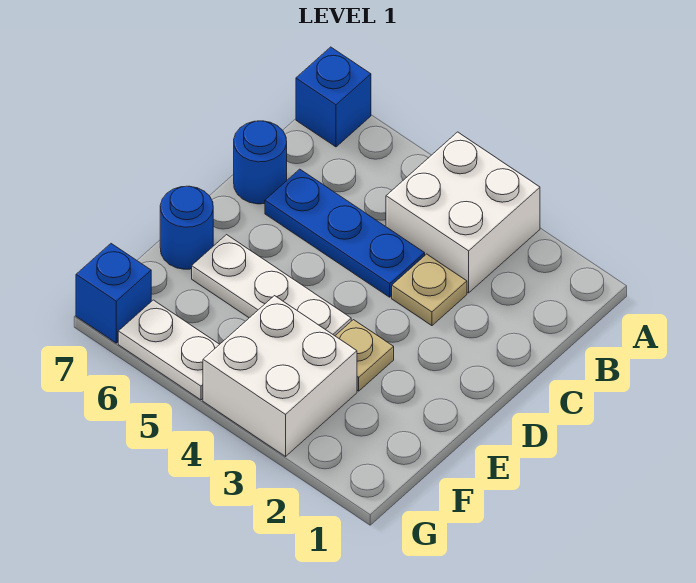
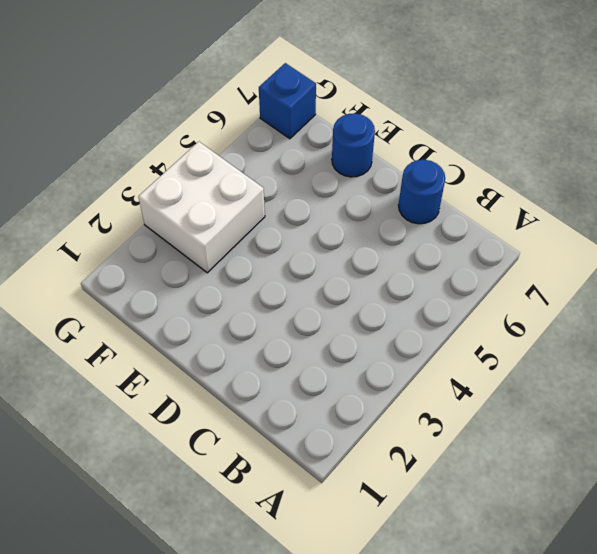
none -> white 2x2 brick [386,132,540,293]
none -> blue 1x1 brick [296,47,371,147]

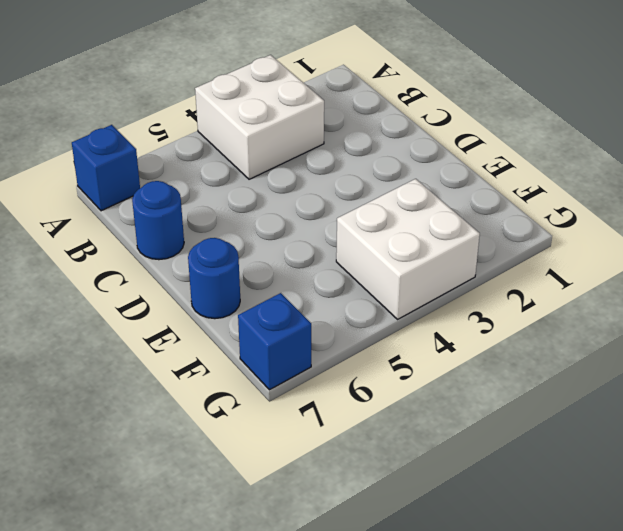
none -> tan 1x1 plate [392,254,467,326]
none -> blue 1x3 plate [265,169,425,297]

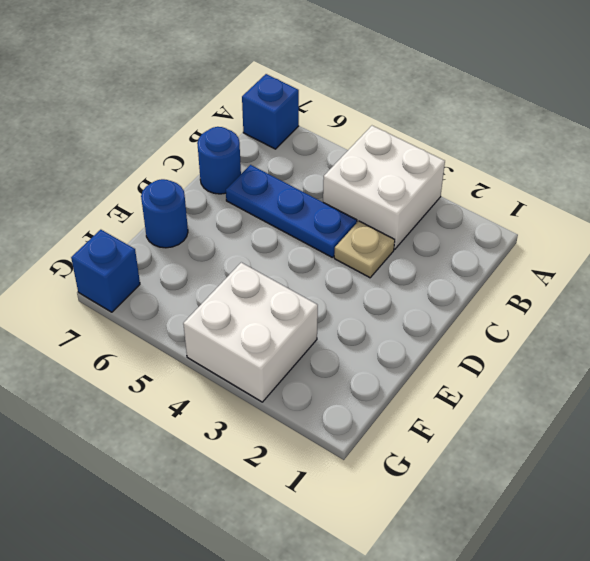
none -> tan 1x1 plate [335,320,394,391]
none -> white 1x3 plate [192,235,351,336]

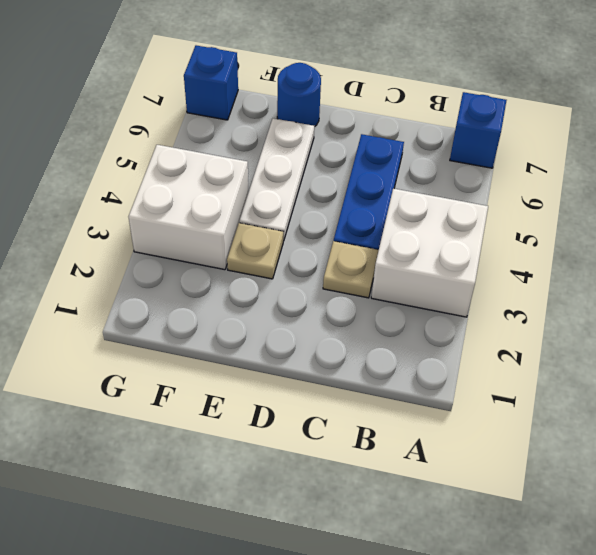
none -> blue 1x1 round brick [234,121,287,204]
none -> white 1x2 plate [118,300,220,400]

